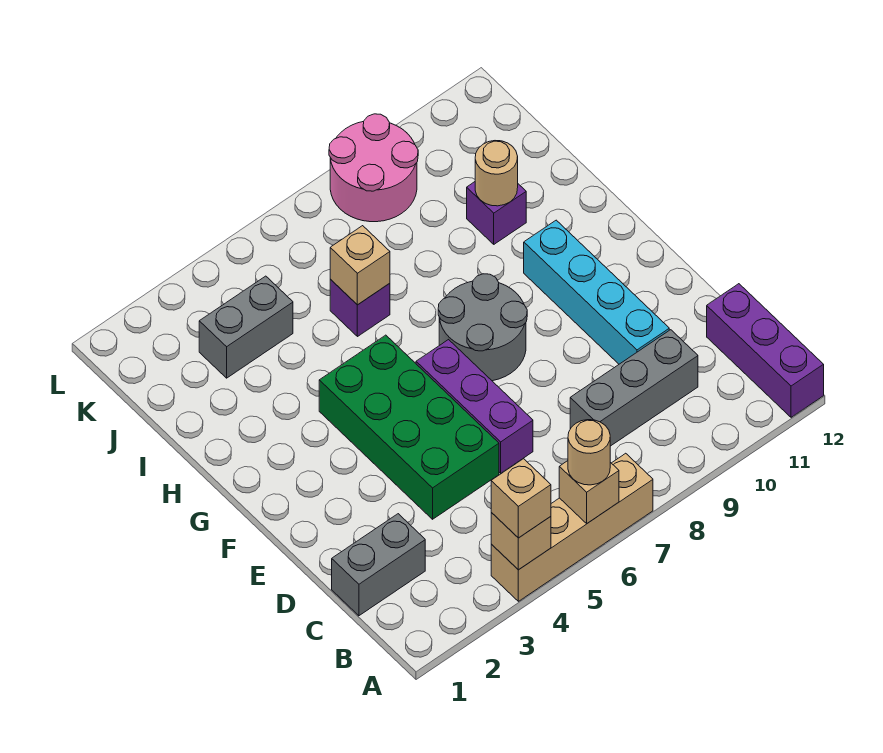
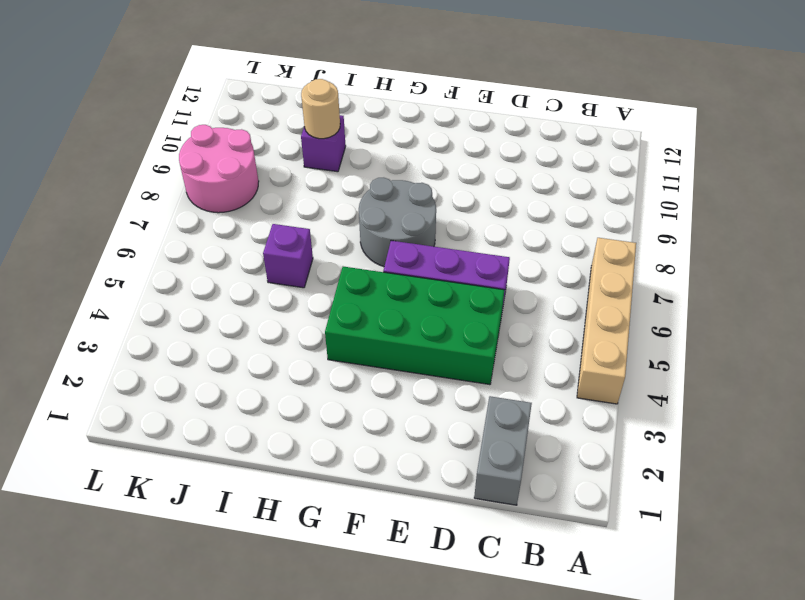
none -> purple 1x3 brick [707,284,824,417]
none -> grey 1x3 brick [570,330,698,446]
none -> cyan 1x4 brick [524,220,669,364]

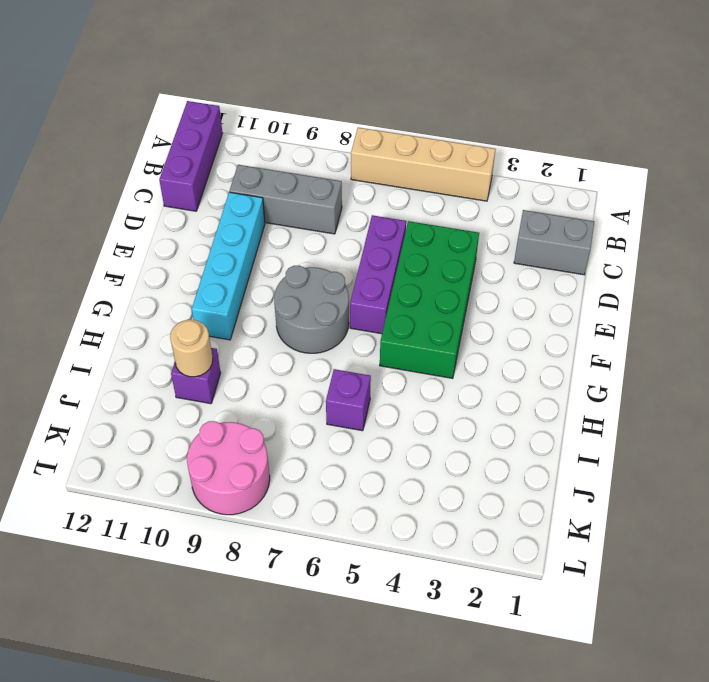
none -> grey 1x2 brick [199,276,293,378]
none -> tan 1x1 brick [491,513,551,570]
none -> tan 1x1 brick [559,461,619,523]

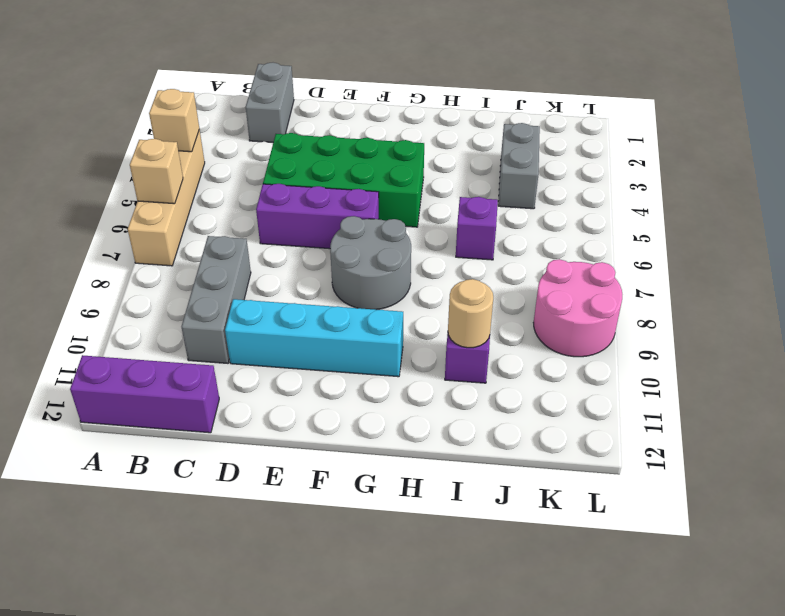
none -> tan 1x1 brick [330,226,390,305]
none -> tan 1x1 brick [491,459,551,538]
none -> tan 1x1 round brick [568,420,610,485]

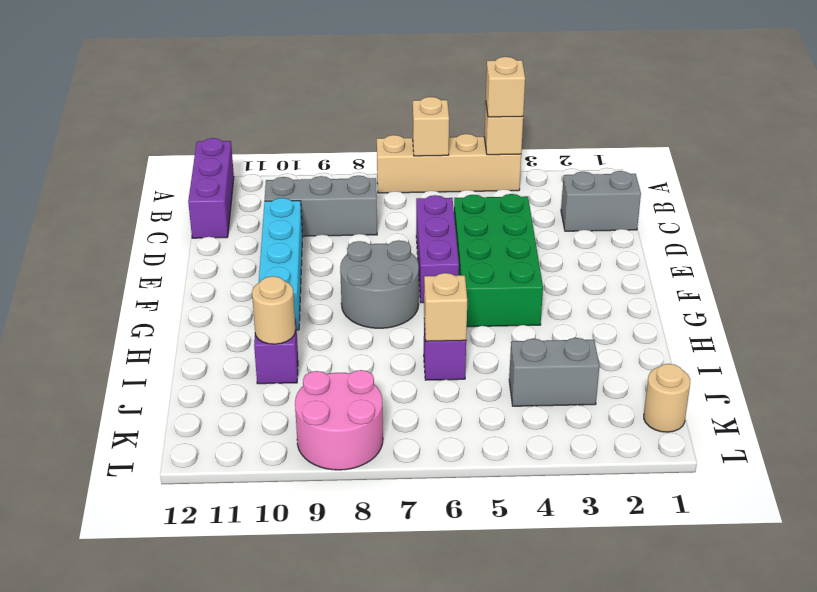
tan 1x1 round brick [644,364,690,432] -> tan 1x1 round brick moved to [568,420,610,485]

